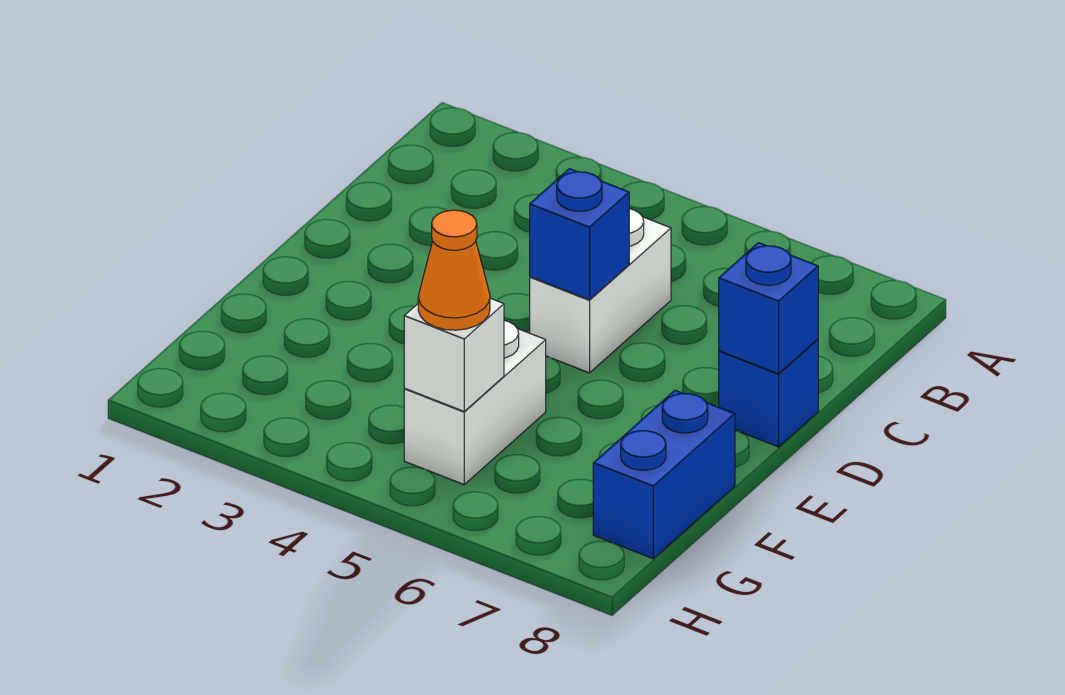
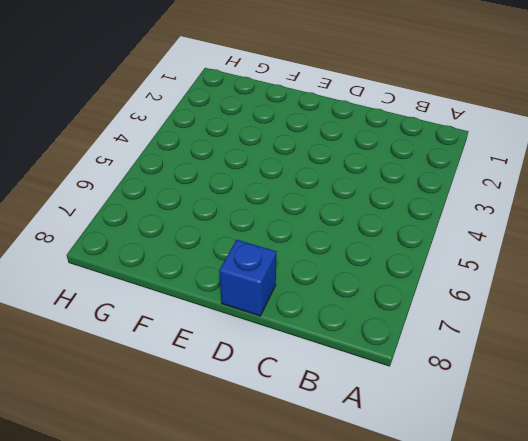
none -> white 1x2 brick [530,209,671,373]
none -> white 1x2 brick [404,321,546,484]

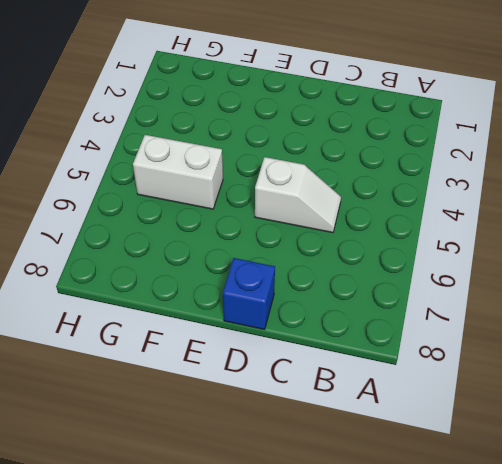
white 1x2 slope [255,157,341,233] -> white 1x2 brick [530,209,671,373]
none -> blue 1x2 brick [593,390,735,558]
none -> blue 1x1 brick [530,169,629,300]

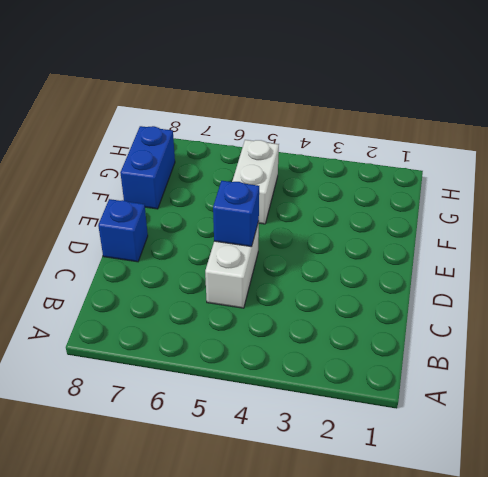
none -> blue 1x1 brick [719,243,818,374]
none -> white 1x1 brick [404,298,504,411]

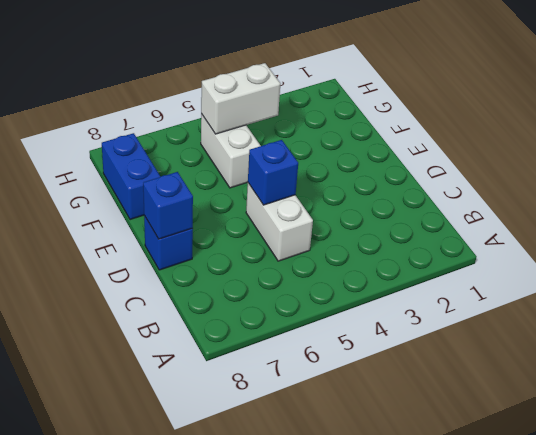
white 1x2 brick [201,63,280,134] -> white 1x1 brick [404,298,504,411]
none -> orange 1x1 cone [418,210,490,330]

